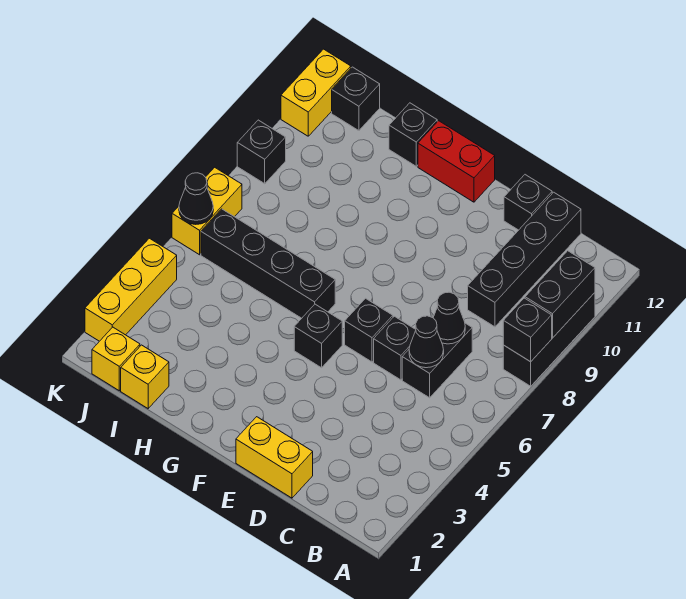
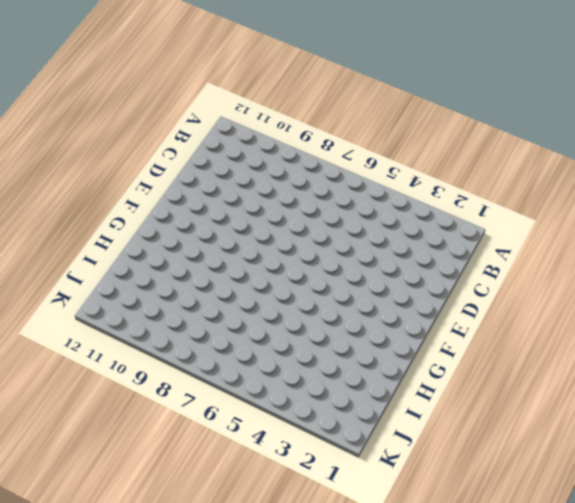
none -> black 1x3 brick [503,293,595,386]
none -> black 1x2 brick [402,323,472,398]
none -> black 1x4 brick [468,192,581,327]

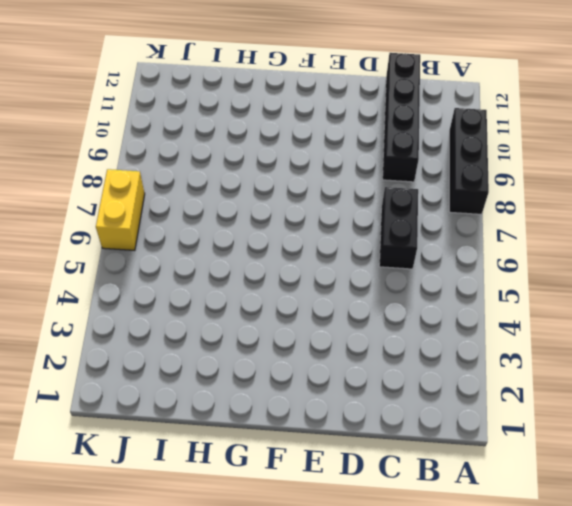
none -> yellow 1x2 brick [236,417,313,498]
none -> black 1x1 brick [374,316,416,380]
none -> black 1x1 brick [504,175,552,230]

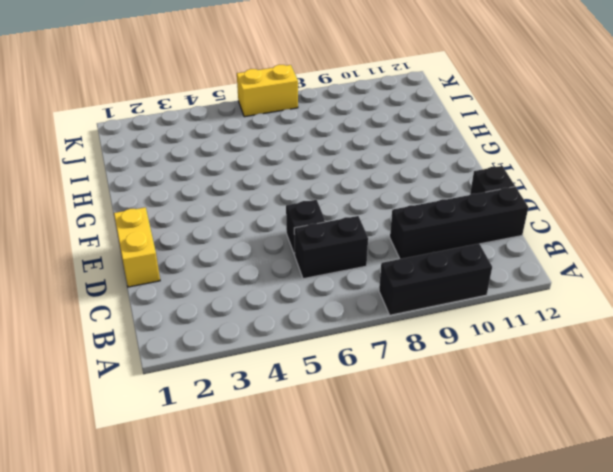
none -> black 1x1 brick [345,298,393,362]
none -> black 1x1 brick [294,304,342,368]
none -> red 1x2 brick [418,121,495,202]

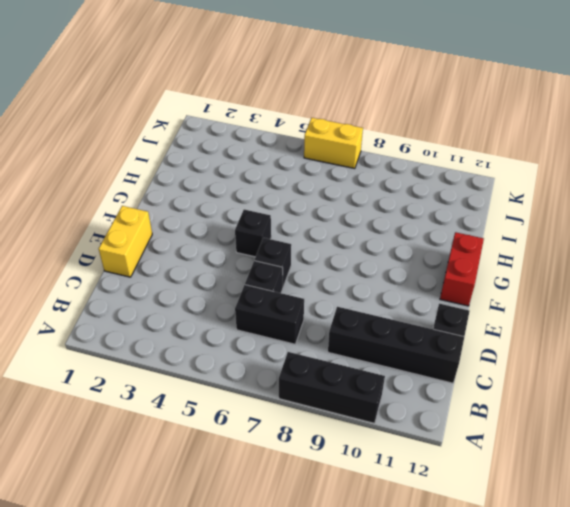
none -> black 1x4 brick [201,209,335,318]
none -> black 1x1 brick [389,103,437,166]
none -> yellow 1x1 brick [121,345,169,408]

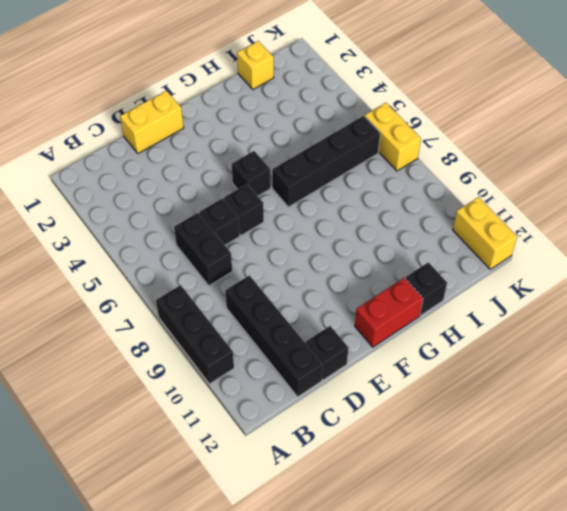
none -> yellow 1x1 brick [92,327,140,391]
none -> black 1x1 brick [332,67,380,131]
none -> yellow 1x3 brick [85,238,177,341]

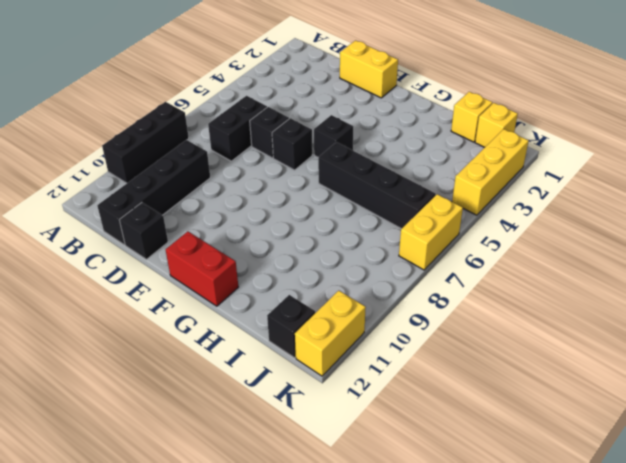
none -> black 1x1 brick [389,103,437,166]
none -> black 1x1 brick [237,120,286,184]
none -> black 1x1 brick [503,298,552,362]

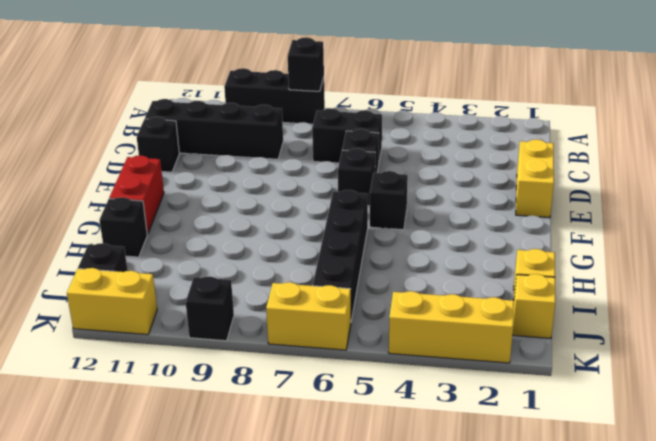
none -> black 1x2 brick [525,251,595,338]
none -> black 1x1 cone [409,316,444,368]
none -> black 1x1 cone [433,292,465,344]

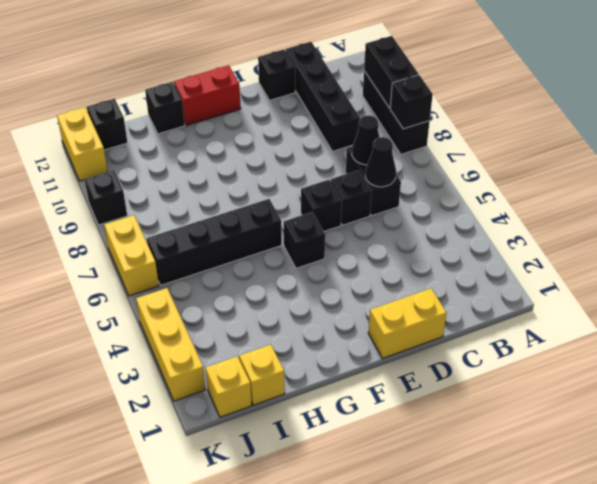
none -> black 1x1 cone [179,173,213,224]

